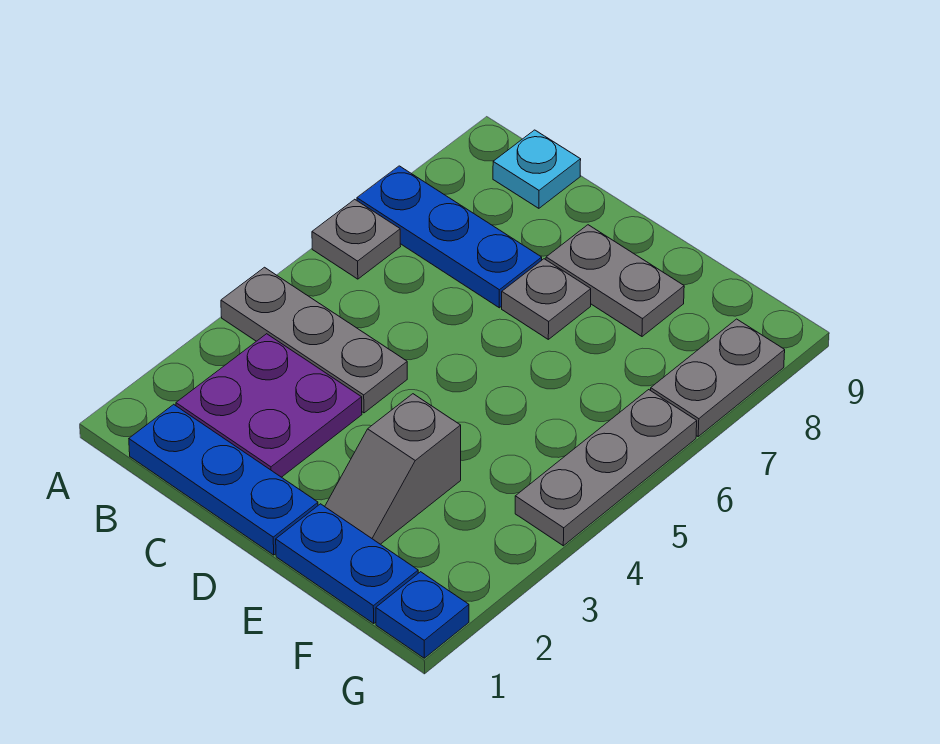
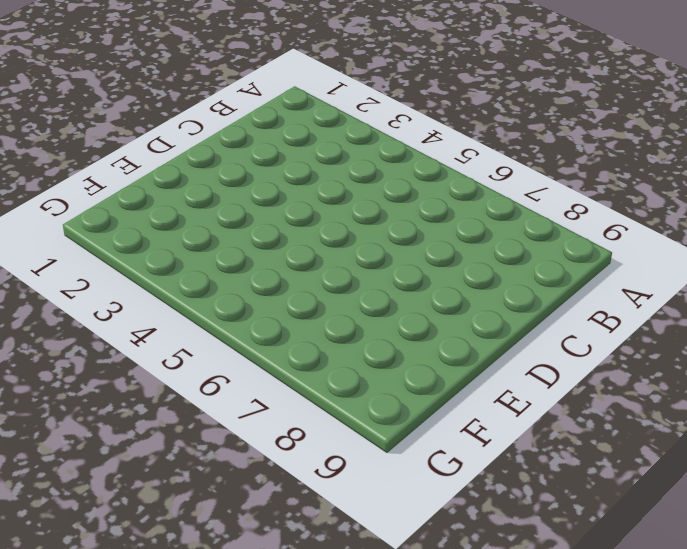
none -> grey 1x3 plate [221,267,407,413]
none -> grey 1x1 plate [312,199,401,279]
none -> blue 1x3 plate [357,166,542,308]

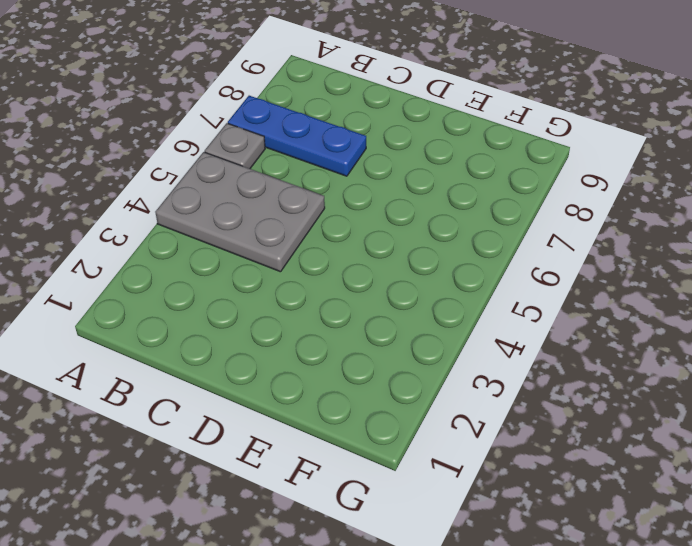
grey 2x3 plate [155,152,325,272] -> grey 1x3 plate [221,267,407,413]
none -> blue 1x3 plate [129,404,318,555]
none -> purple 2x2 plate [176,334,362,477]
none -> cyan 1x1 plate [493,130,581,208]

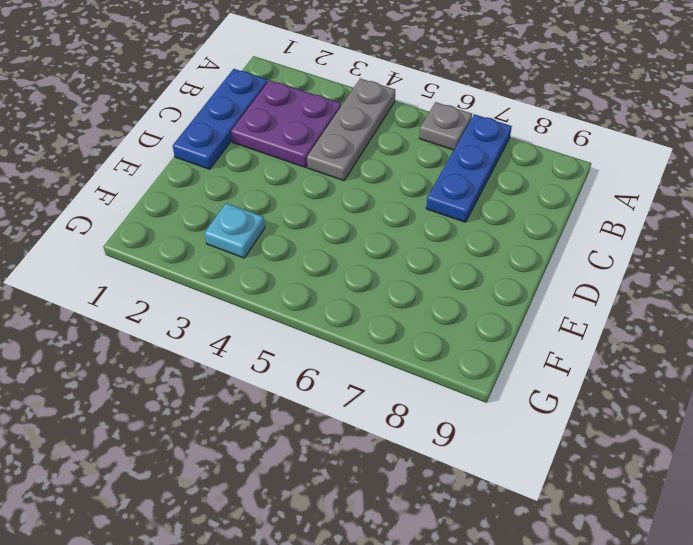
cyan 1x1 plate [205,203,265,258] -> cyan 1x1 plate moved to [493,130,581,208]
none -> grey 1x1 plate [502,259,591,339]
none -> grey 1x2 plate [546,225,684,336]
none -> blue 1x2 plate [276,504,418,623]

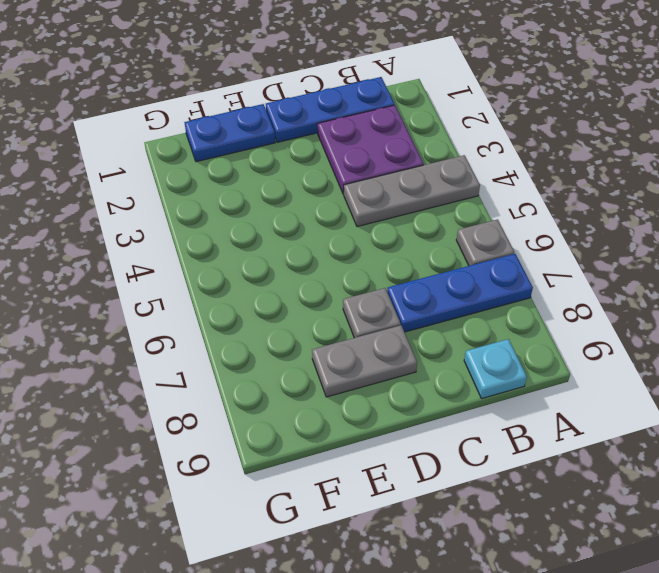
none -> grey 1x2 slope [325,394,461,544]
none -> blue 1x1 plate [376,572,469,658]
none -> grey 1x3 plate [515,390,697,546]

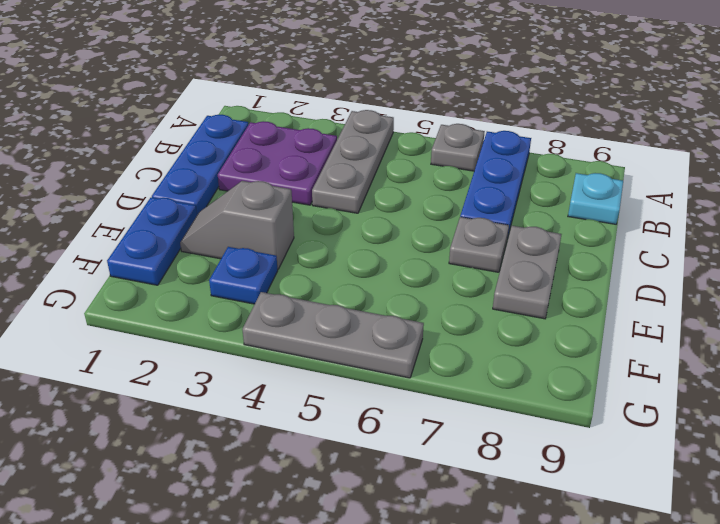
blue 1x1 plate [209,247,278,304] -> blue 1x1 plate moved to [376,572,469,658]
none -> grey 1x2 plate [651,319,785,436]

